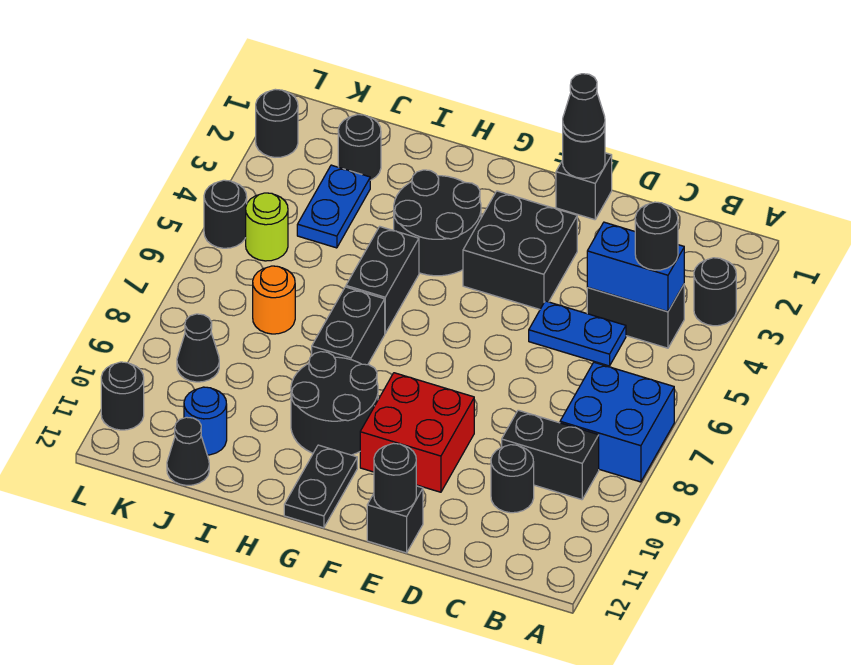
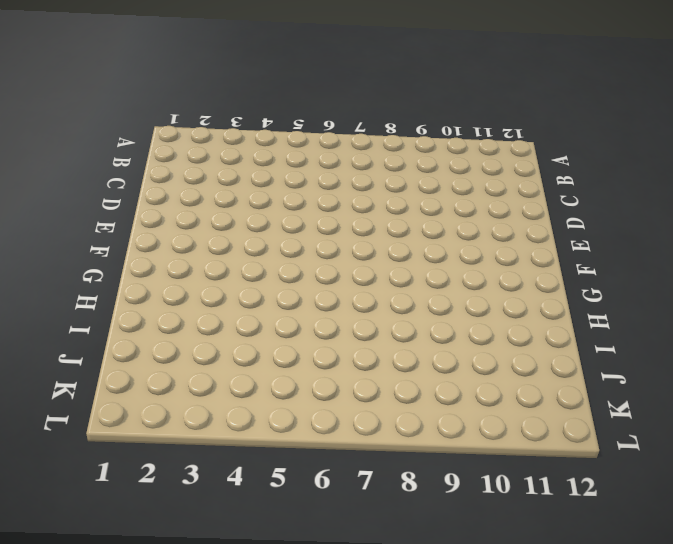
none -> black 1x1 round brick [694,258,736,326]
none -> blue 2x2 brick [560,362,674,482]
none -> black 1x2 brick [587,285,684,348]
none -> black 1x2 brick [502,410,599,500]

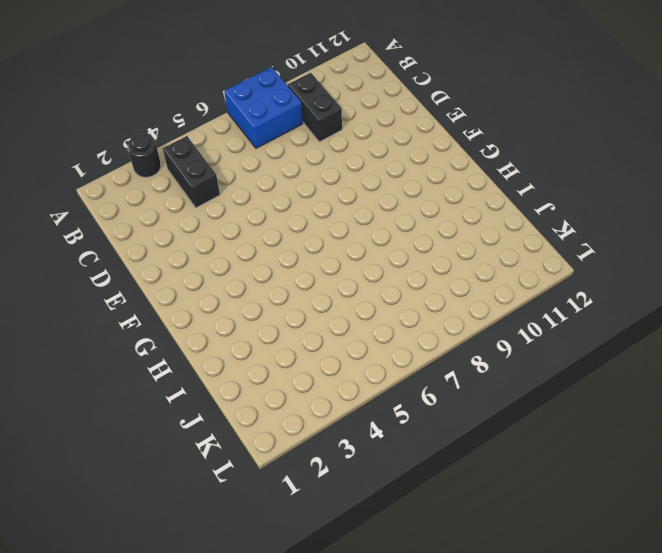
none -> blue 1x2 plate [529,301,626,366]
none -> black 1x1 round brick [491,445,534,513]
none -> black 1x1 brick [556,153,612,220]
none -> black 2x2 brick [463,191,577,309]

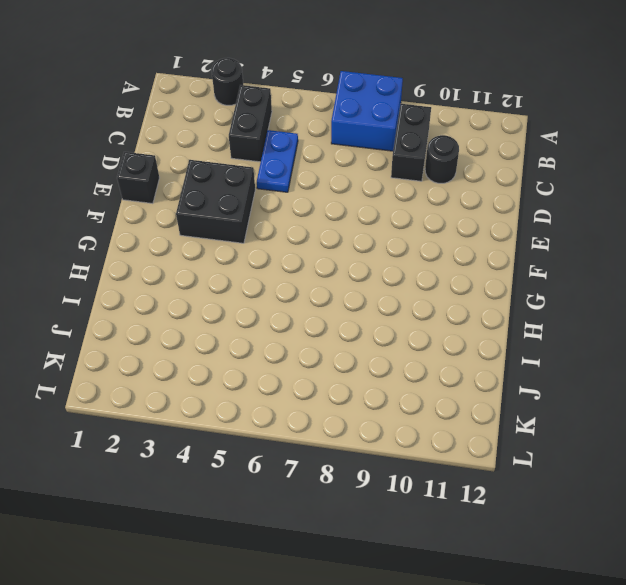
none -> red 2x2 brick [360,373,474,492]
none -> black 1x1 brick [367,486,423,553]
none -> black 2x2 round brick [394,170,481,276]
none -> black 2x2 round brick [291,352,378,455]

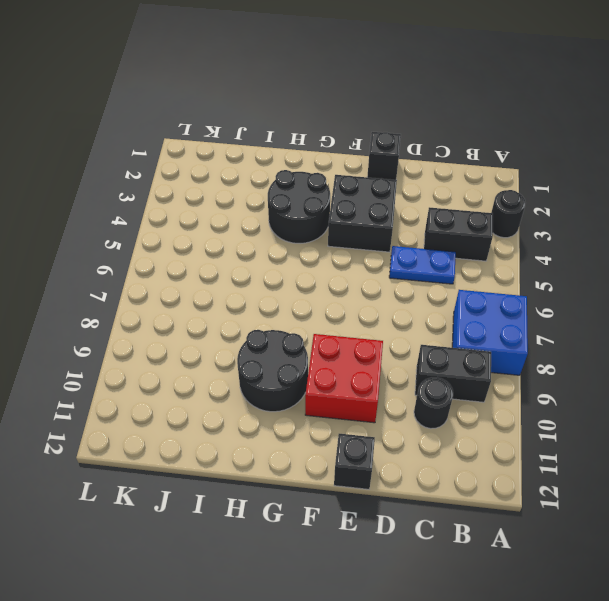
none -> black 1x2 plate [284,445,357,528]
none -> black 1x2 brick [346,227,419,333]
none -> black 1x2 brick [312,287,385,365]
none -> black 1x1 round brick [338,115,381,180]

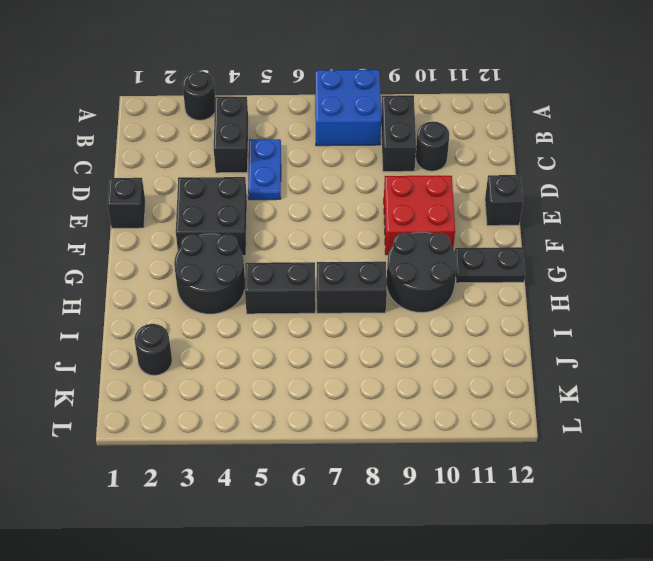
none -> blue 1x2 plate [297,165,370,248]
none -> orange 1x1 round brick [253,266,295,334]
none -> blue 1x1 round brick [184,387,227,455]
none -> black 1x1 cone [167,417,209,485]

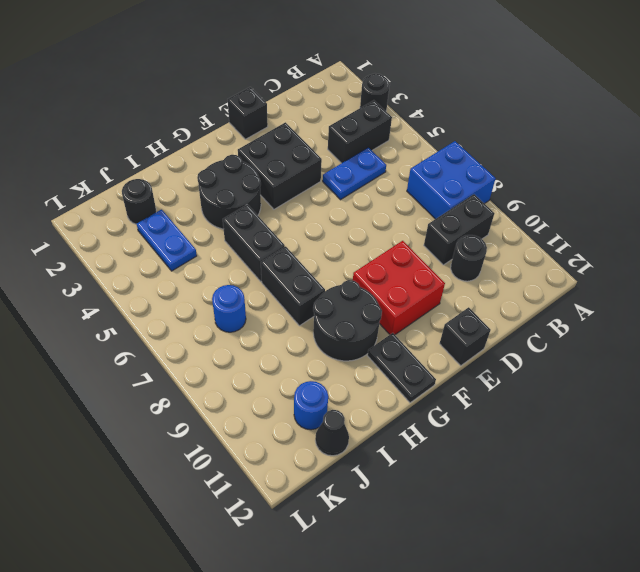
blue 1x1 round brick [212,285,246,332] -> orange 1x1 round brick [253,266,295,334]
none -> lime 1x1 round brick [246,193,288,261]
none -> black 1x1 cone [177,314,219,382]
none -> black 1x1 round brick [256,89,298,157]
none -> black 1x1 round brick [204,180,247,248]

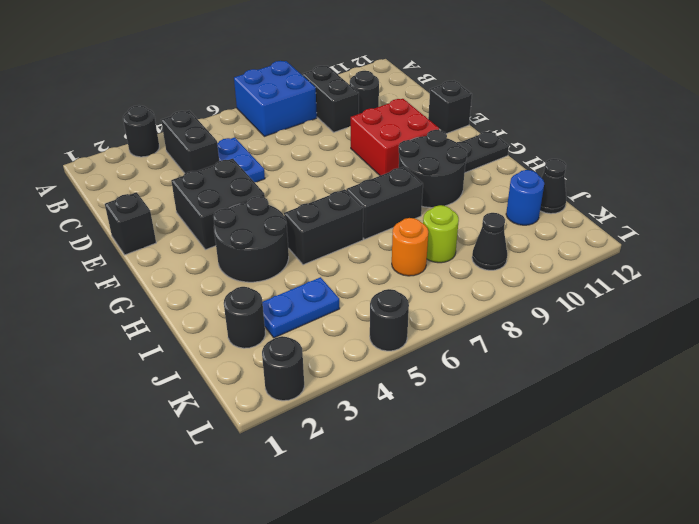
lime 1x1 round brick [423,205,459,263] -> lime 1x1 round brick moved to [246,193,288,261]
none -> black 1x1 round brick [101,362,144,430]
none -> blue 1x2 brick [587,222,684,312]
none -> black 1x1 round brick [563,129,605,178]
none -> black 1x1 round brick [374,443,416,512]

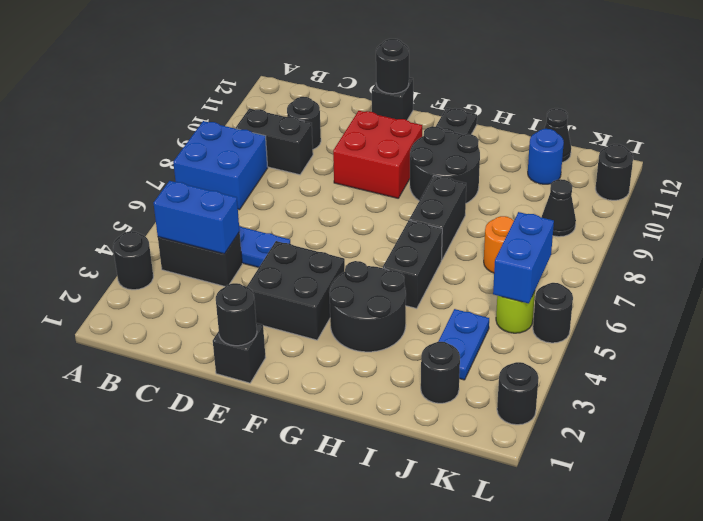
blue 1x2 brick [493,212,554,303] -> none
none -> black 1x1 round brick [635,202,678,270]
none -> black 1x1 cone [563,74,605,142]

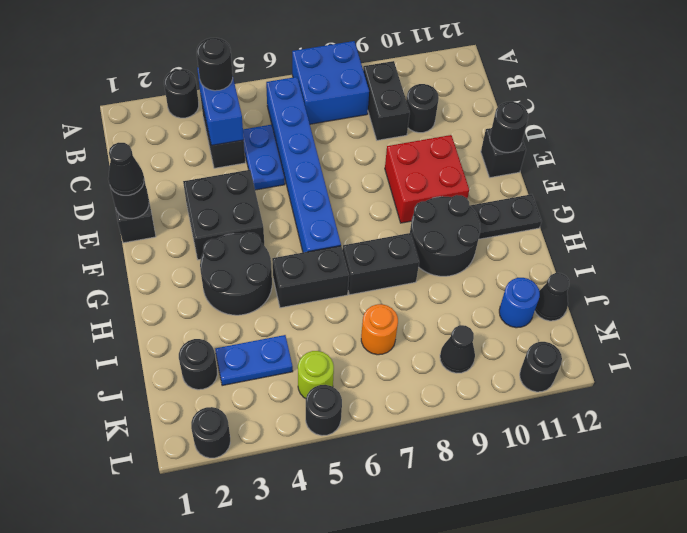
blue 1x6 brick [266,77,341,252] -> none

